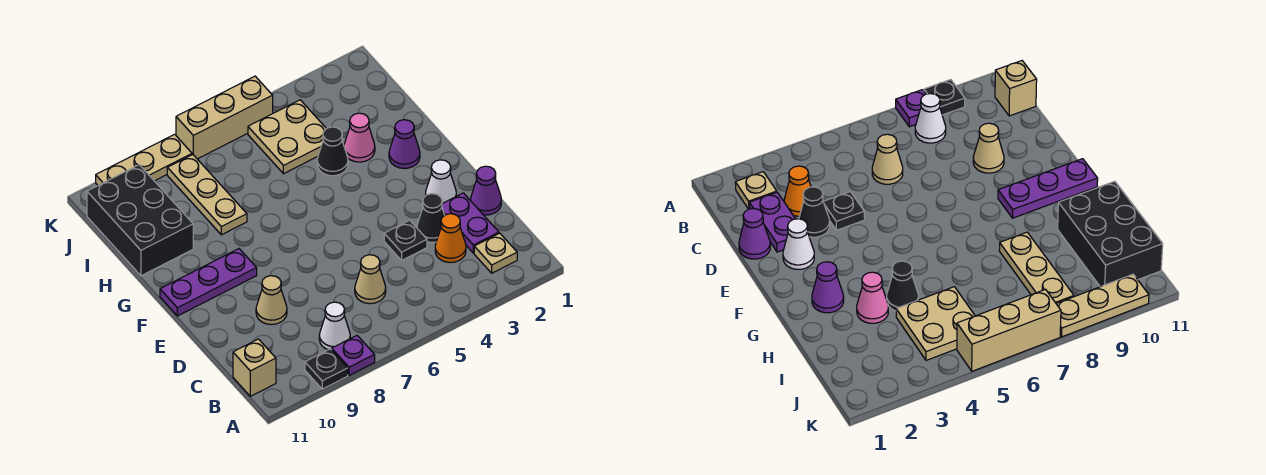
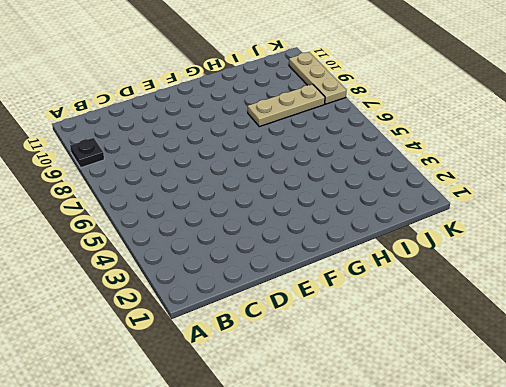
none -> purple 1x1 plate [332,336,375,375]
none -> tan 1x1 plate [474,233,517,273]
none -> white 1x1 cone [319,302,350,350]

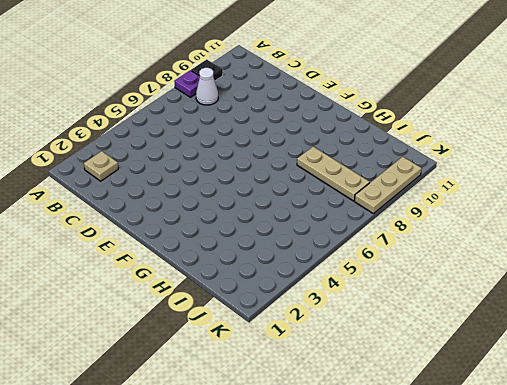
none -> tan 1x1 brick [233,339,276,396]
none -> purple 1x2 plate [442,193,499,253]
none -> orange 1x1 cone [435,214,466,263]

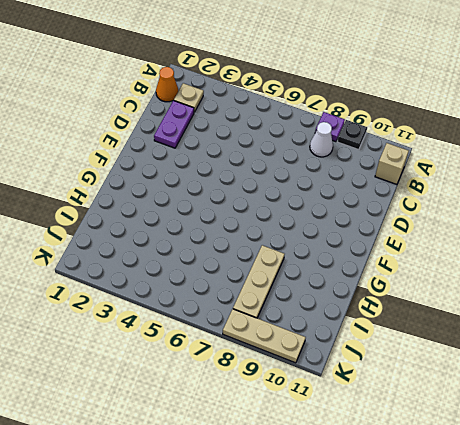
orange 1x1 cone [156,67,178,102] -> orange 1x1 cone moved to [435,214,466,263]
none -> tan 1x1 cone [355,255,386,304]
none -> purple 1x1 cone [471,166,501,215]
none -> black 1x1 cone [417,194,445,242]

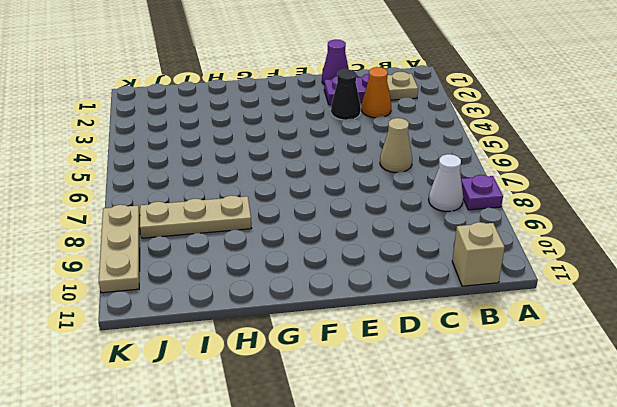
none -> black 1x1 plate [305,349,348,389]
none -> black 1x1 plate [384,220,427,260]
none -> tan 1x1 cone [256,276,287,325]

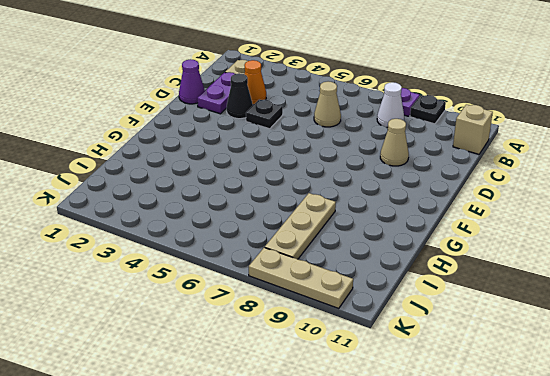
none -> white 1x1 cone [426,160,456,203]
none -> purple 1x3 plate [160,249,257,316]
none -> purple 1x1 cone [389,120,420,169]

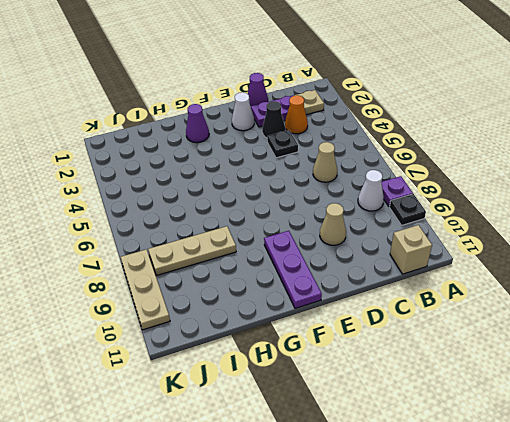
none -> pink 1x1 cone [344,113,375,162]
none -> black 1x1 cone [317,127,348,176]
none -> black 2x3 brick [87,165,193,276]

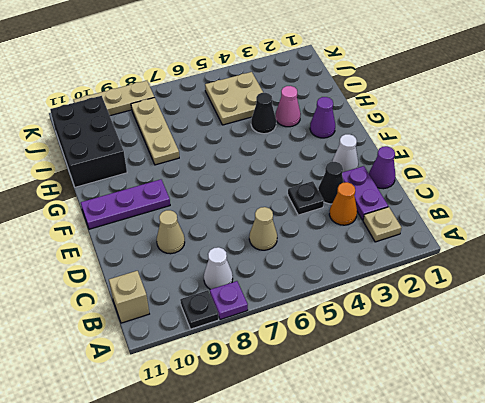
none -> tan 1x3 brick [176,76,273,159]

